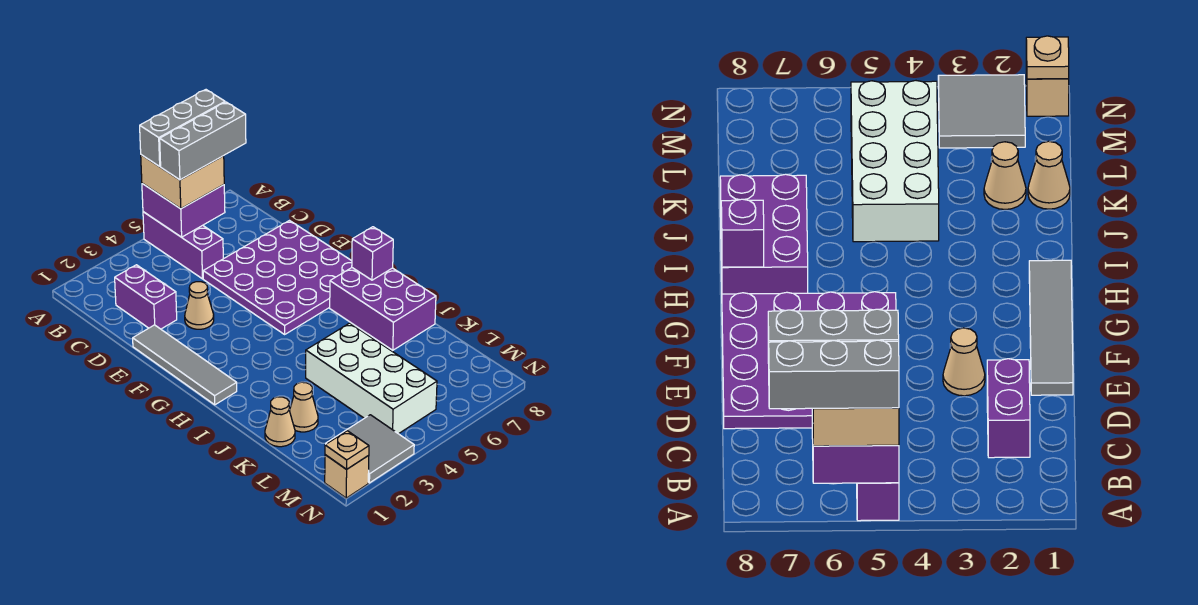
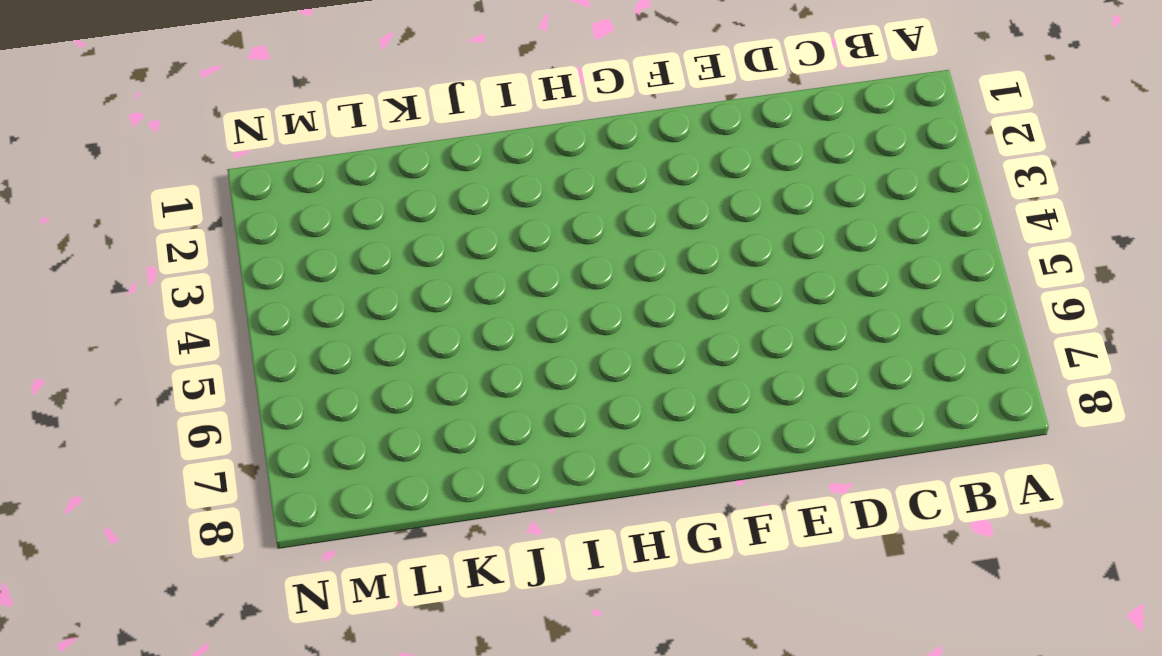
none -> purple 1x3 brick [143,212,223,279]
none -> purple 1x2 brick [115,265,177,329]
none -> purple 4x4 plate [203,221,352,334]

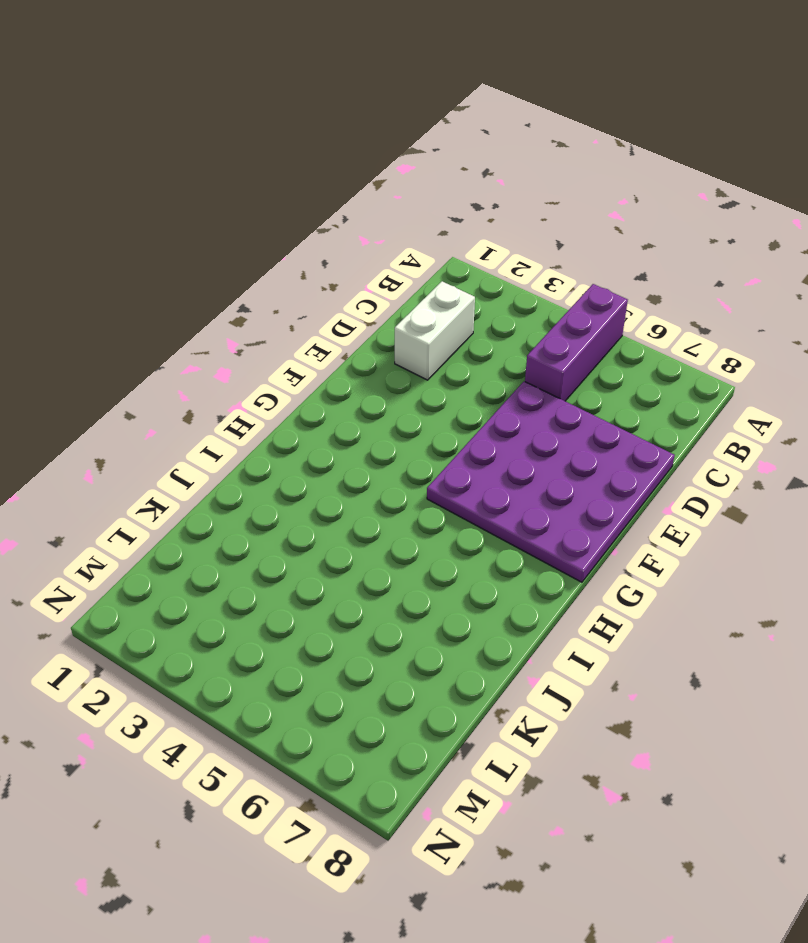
white 1x2 brick [395,281,475,380] -> purple 1x2 brick [115,265,177,329]
none -> grey 1x4 tile [133,325,237,405]
none -> tan 1x1 cone [185,282,214,329]
none -> purple 2x3 brick [330,268,436,350]

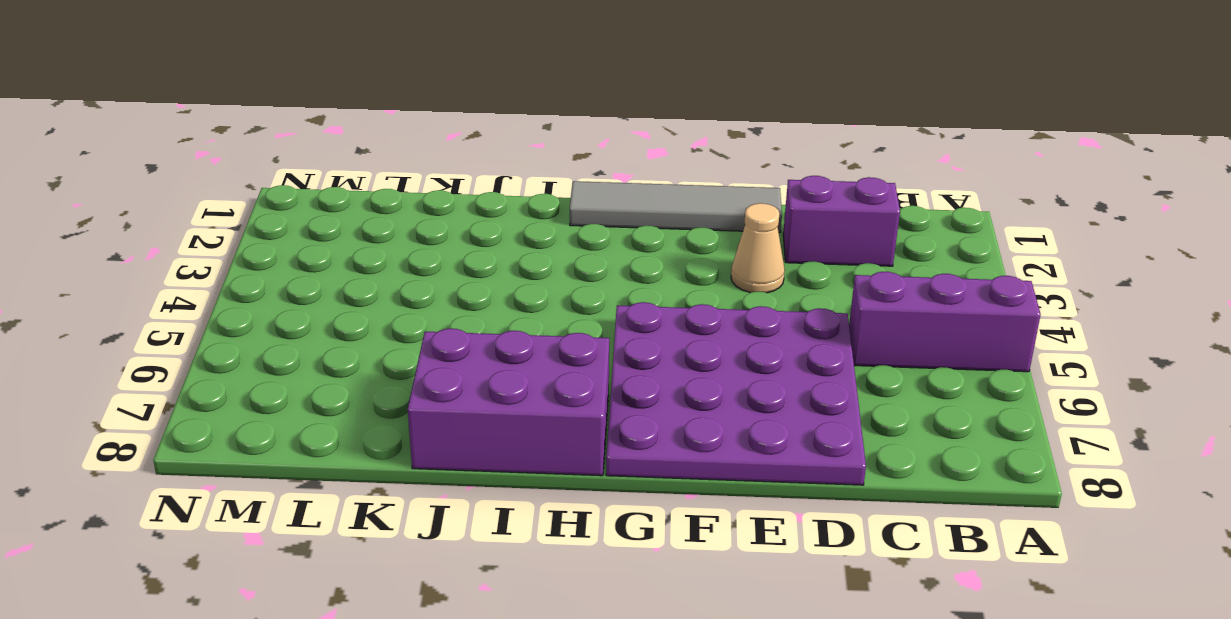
none -> white 2x4 brick [306,323,437,434]
none -> tan 1x1 cone [265,397,295,447]
none -> tan 1x1 cone [290,382,318,432]

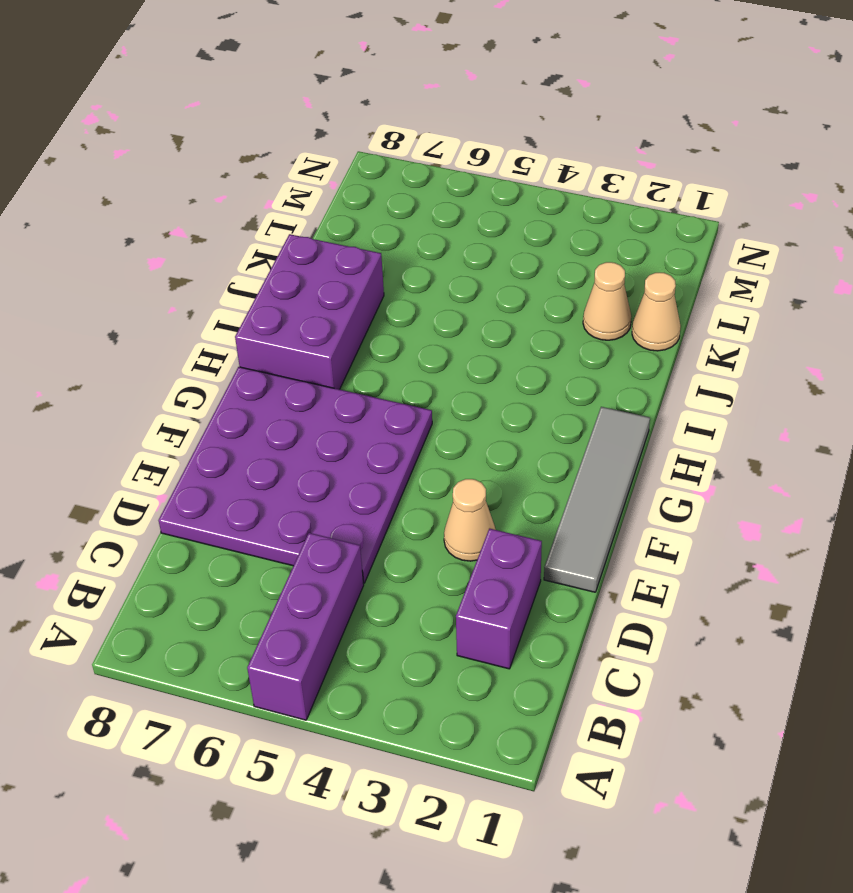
none -> white 2x4 brick [306,323,437,434]
none -> grey 2x2 tile [326,415,414,483]
none -> tan 1x1 brick [325,455,369,498]

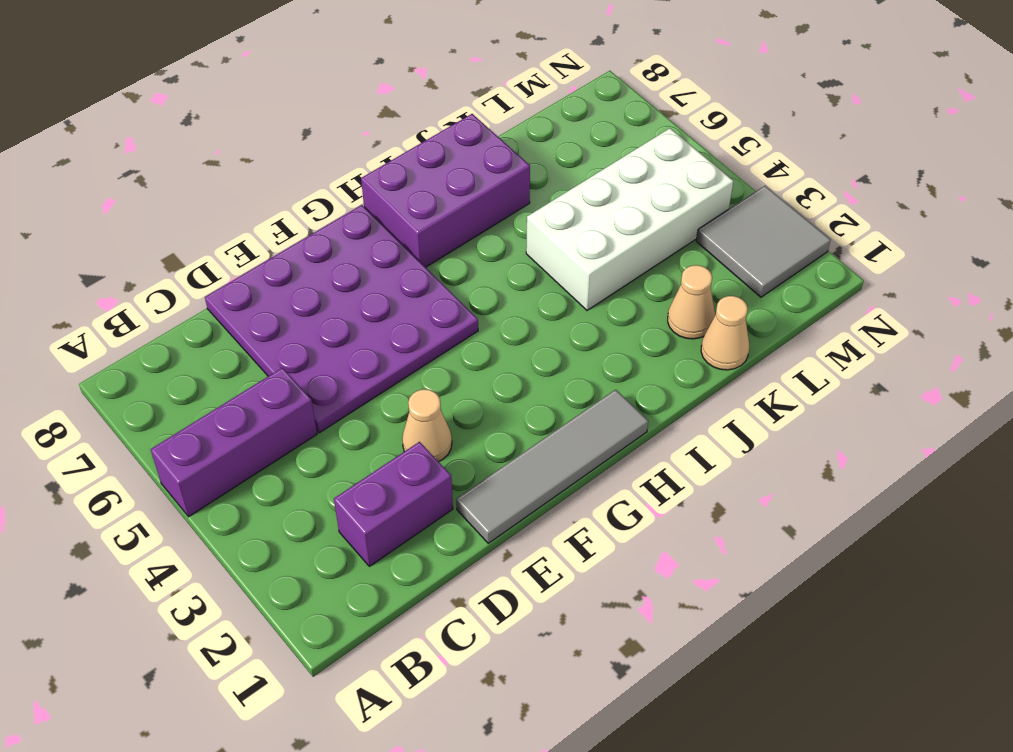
none -> tan 1x1 brick [325,455,369,498]
none -> purple 2x2 brick [142,184,225,237]
none -> purple 1x1 brick [352,227,393,280]

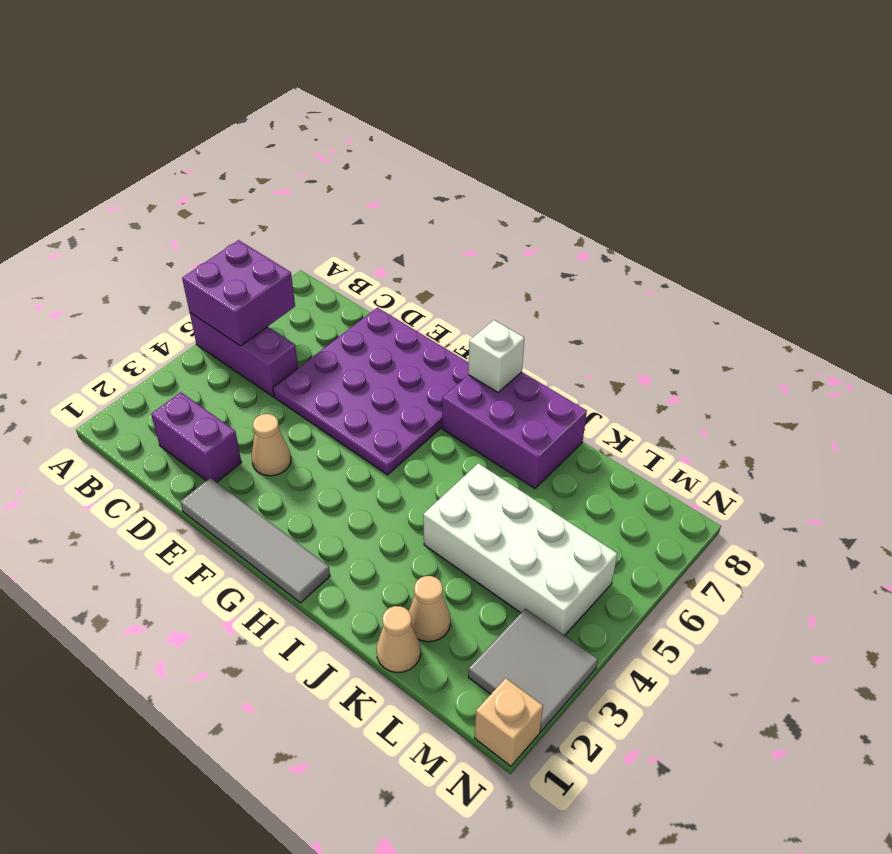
white 1x1 brick [468,320,524,392] -> purple 1x1 brick [352,227,393,280]
none -> tan 1x1 plate [325,431,369,469]
none -> tan 2x2 brick [141,155,224,209]
none -> grey 1x3 brick [140,90,225,166]

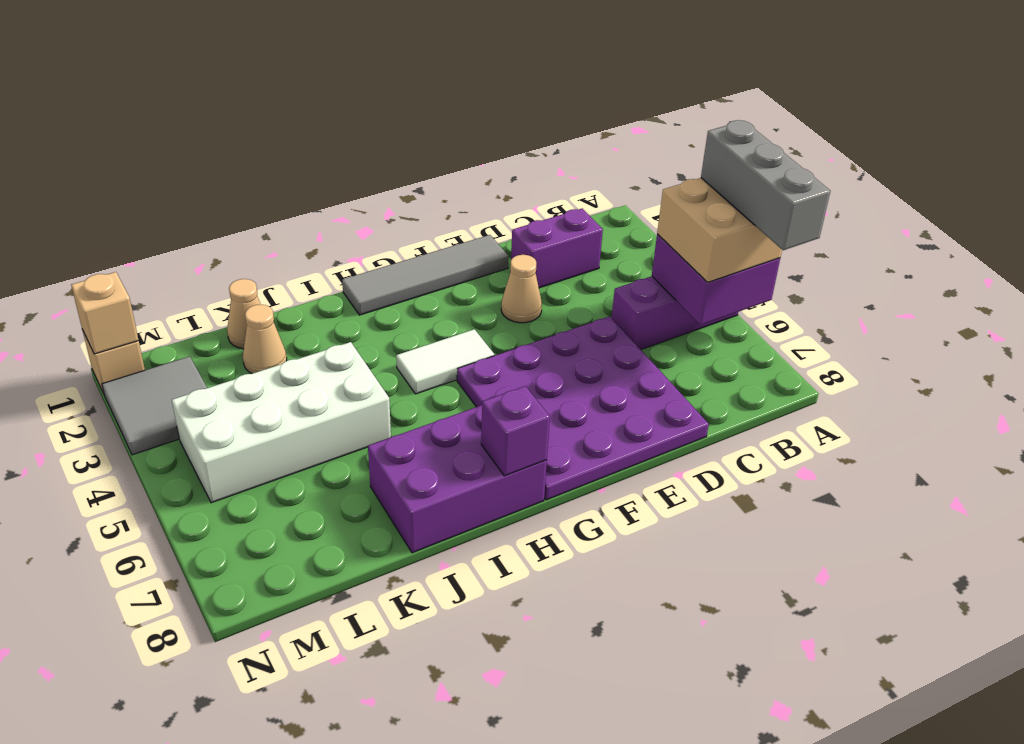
white 1x2 tile [396,329,494,394] -> none
tan 1x1 brick [71,272,139,354] -> tan 1x1 plate [325,431,369,469]
none -> grey 1x3 brick [160,102,246,180]

